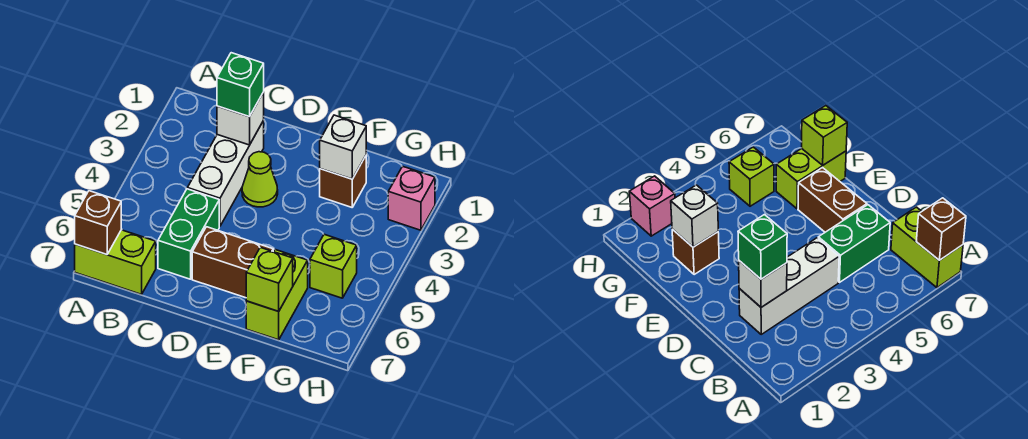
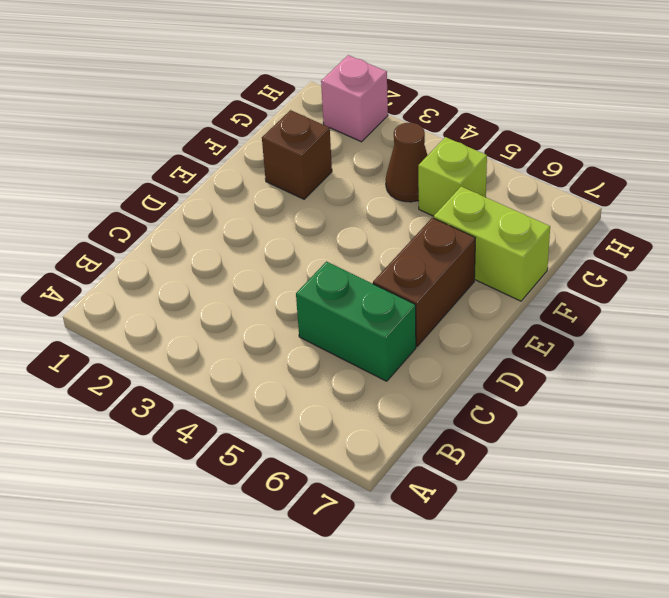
brown 1x1 cone [386,123,428,202] -> none
none -> lime 1x2 brick [75,230,156,294]
none -> white 1x3 brick [187,121,264,226]
none -> lime 1x1 cone [242,152,278,207]

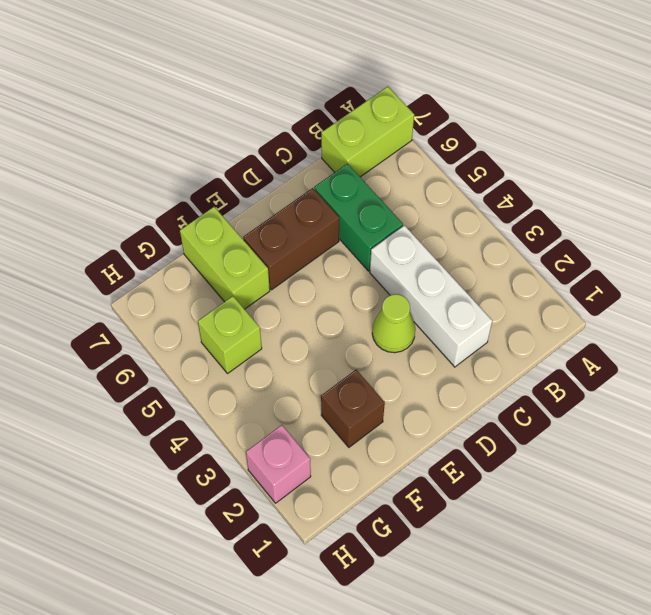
none -> brown 1x1 brick [75,191,121,255]
none -> white 1x1 brick [217,92,264,145]
none -> white 1x1 brick [320,115,366,179]

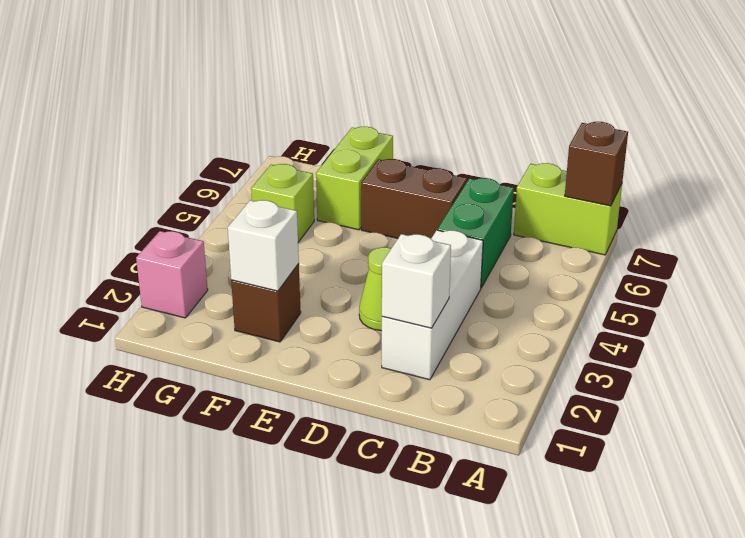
none -> lime 1x1 brick [246,247,293,311]
none -> green 1x1 brick [217,53,264,117]

